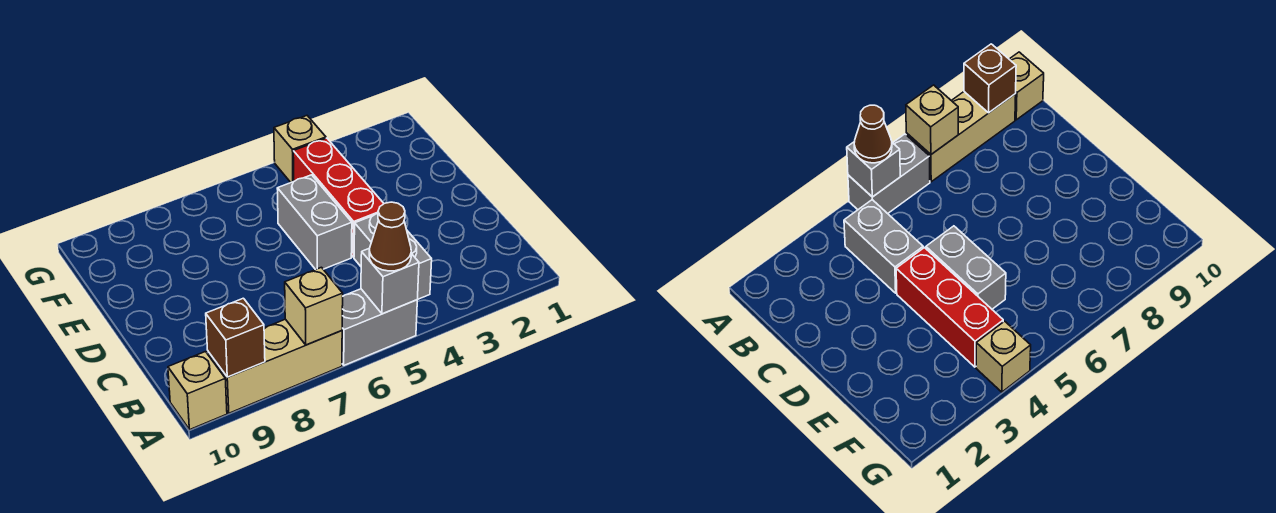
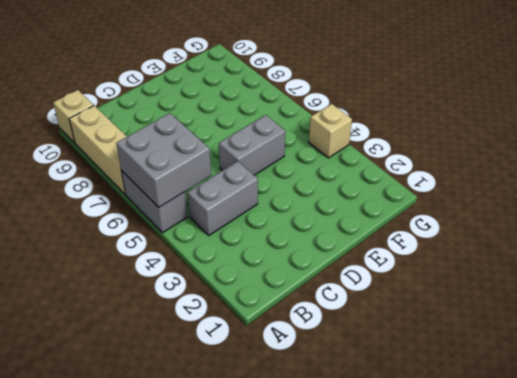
grey 2x2 brick [116,113,211,207] -> grey 1x1 brick [361,248,419,314]
none -> red 1x3 brick [293,138,384,257]
none -> tan 1x1 brick [285,267,343,345]

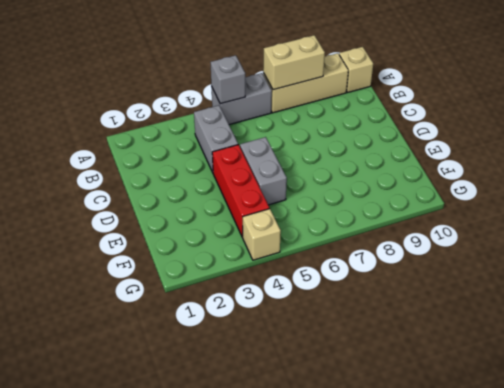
tan 1x2 brick [263,35,325,90] -> tan 1x1 brick [285,267,343,345]
none -> brown 1x1 brick [206,298,265,377]
none -> brown 1x1 cone [369,202,411,271]

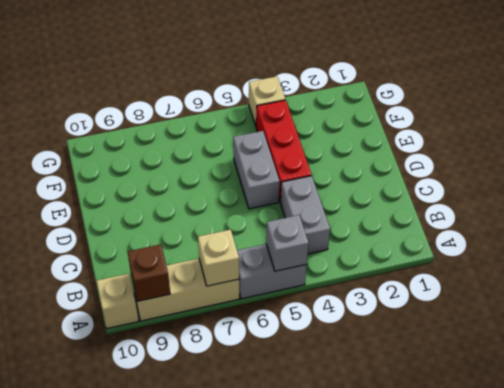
none -> brown 1x1 cone [369,202,411,271]

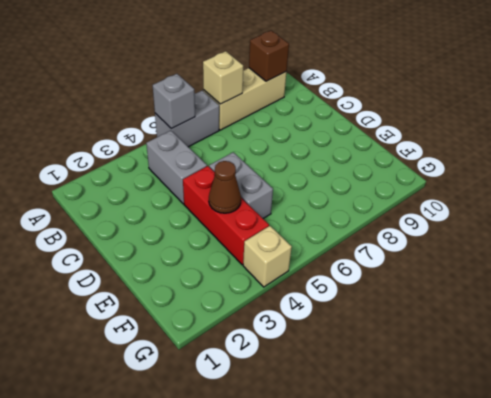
brown 1x1 cone [209,161,241,213] -> brown 1x1 cone moved to [369,202,411,271]
none -> tan 1x1 brick [168,352,227,430]

